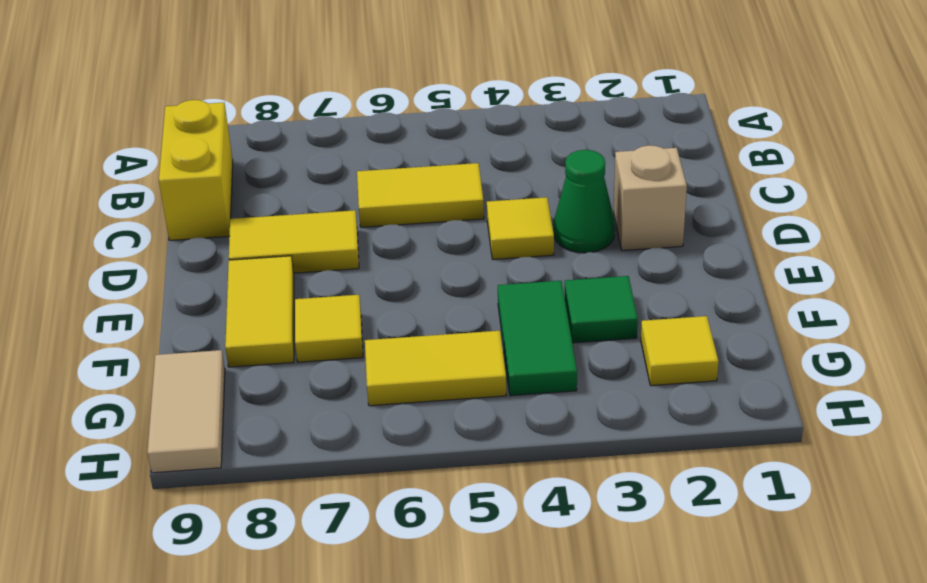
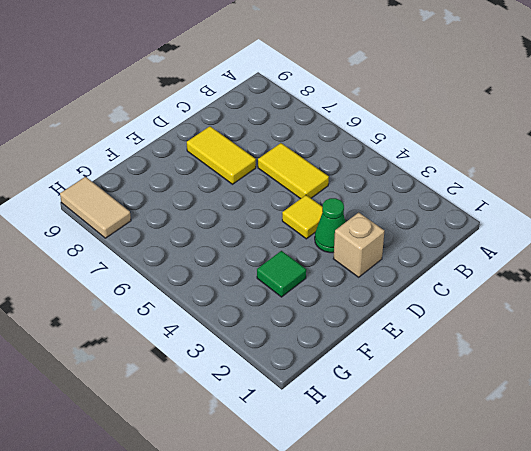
tan 1x2 tile [60,177,131,238] -> tan 1x2 tile turned to [147,350,225,473]
none -> yellow 1x2 brick [159,100,233,240]
none -> yellow 1x2 tile [225,256,294,367]
none -> green 1x2 tile [498,281,577,396]

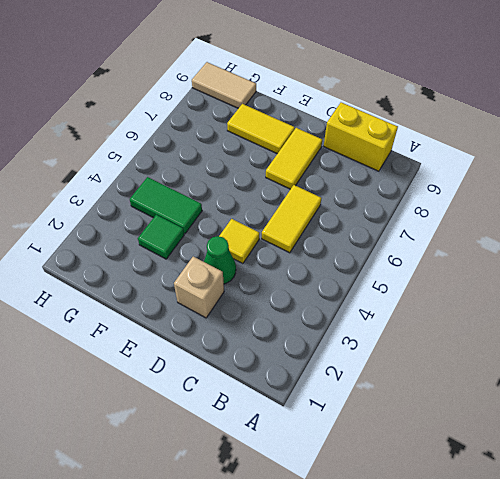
none -> yellow 1x1 tile [295,295,363,362]
none -> yellow 1x1 tile [641,316,719,386]
none -> yellow 1x2 tile [365,331,506,406]

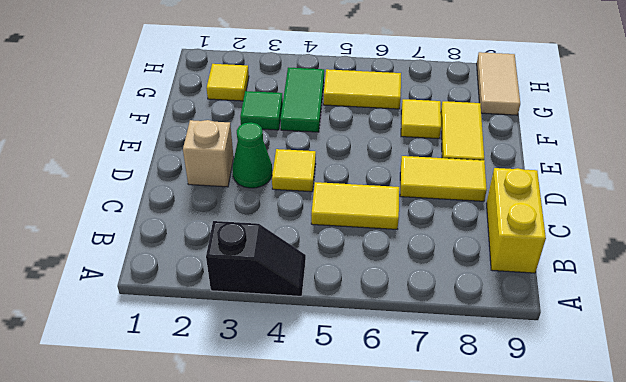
black 1x2 slope [206,221,306,296] -> none

